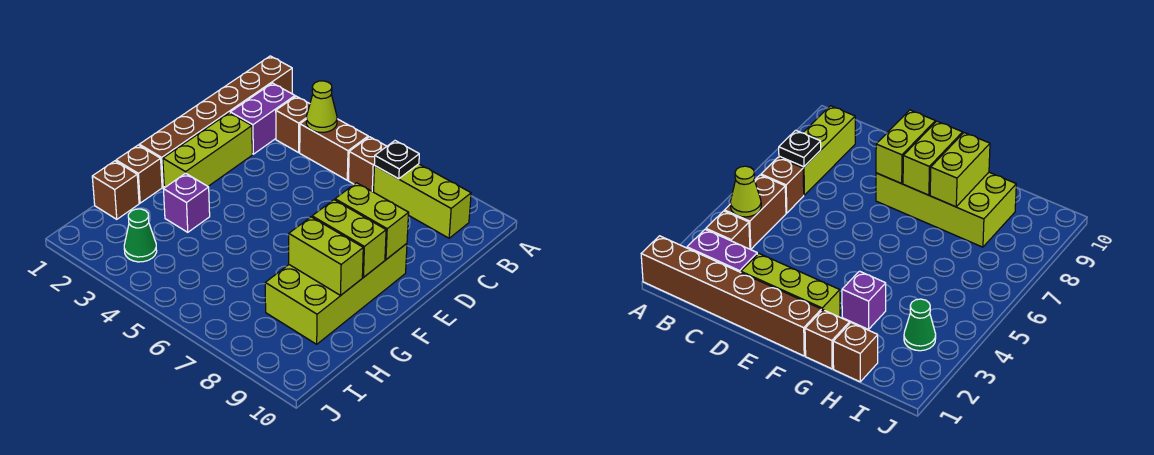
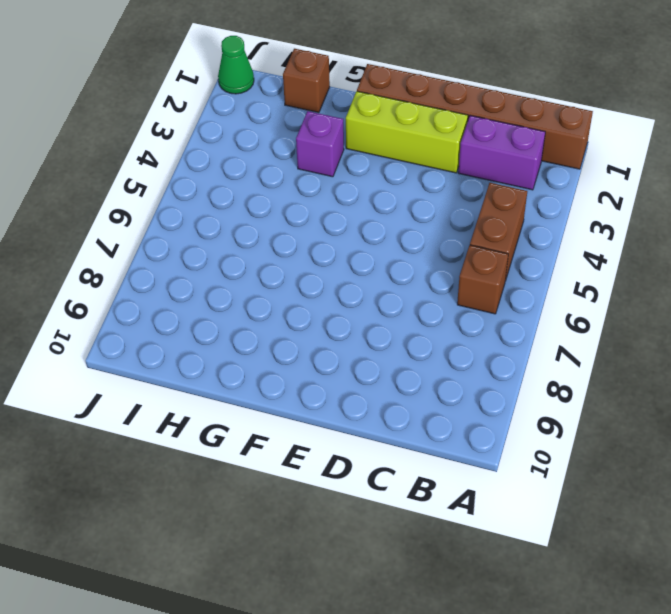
green 1x1 cone [218,36,254,94] -> green 1x1 cone moved to [124,209,157,262]
none -> brown 1x1 brick [276,96,310,153]
none -> lime 1x3 brick [374,164,471,238]
none -> lime 2x4 brick [265,244,407,344]

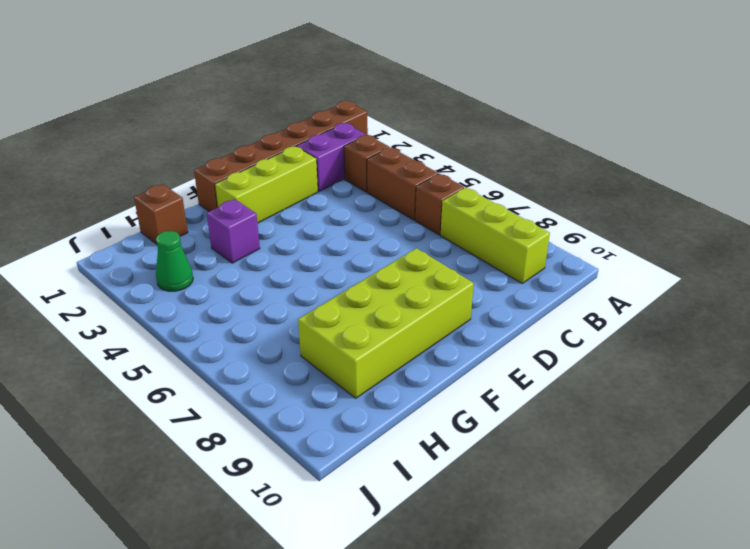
none -> brown 1x1 brick [116,145,162,203]
none -> lime 1x1 cone [306,81,337,132]
none -> black 1x1 plate [374,141,419,179]

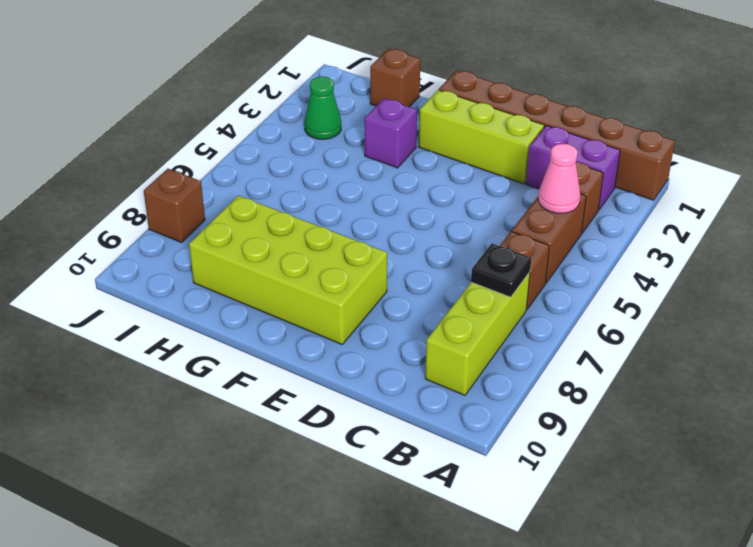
pink 1x1 cone [538,144,580,213] -> lime 1x1 cone [306,81,337,132]
brown 1x1 brick [144,169,205,243] -> brown 1x1 brick moved to [116,145,162,203]
none -> lime 1x2 brick [335,183,409,259]
none -> lime 1x2 brick [312,200,386,277]
none -> lime 1x2 brick [289,217,363,295]

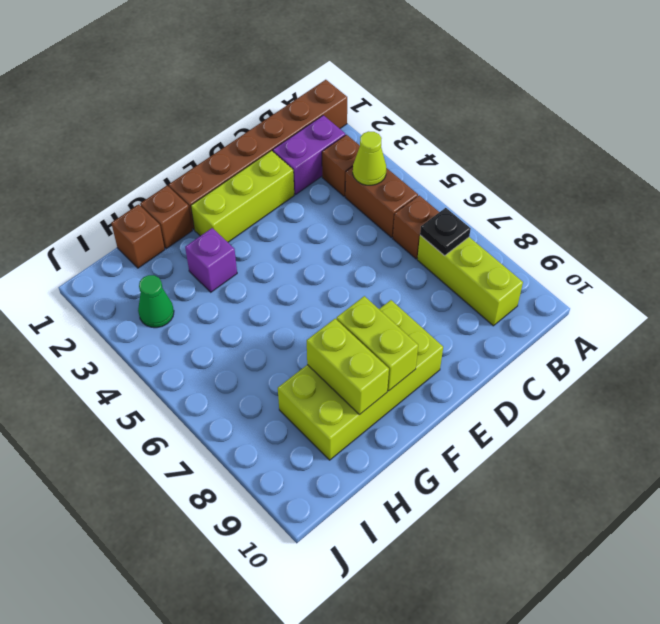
none -> lime 1x2 brick [335,183,409,259]

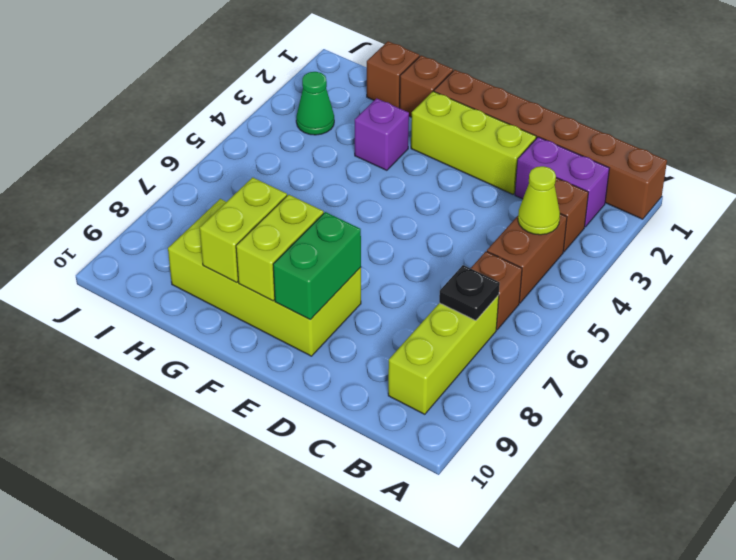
green 1x2 brick [273,212,361,320] -> lime 1x2 brick [335,183,409,259]

